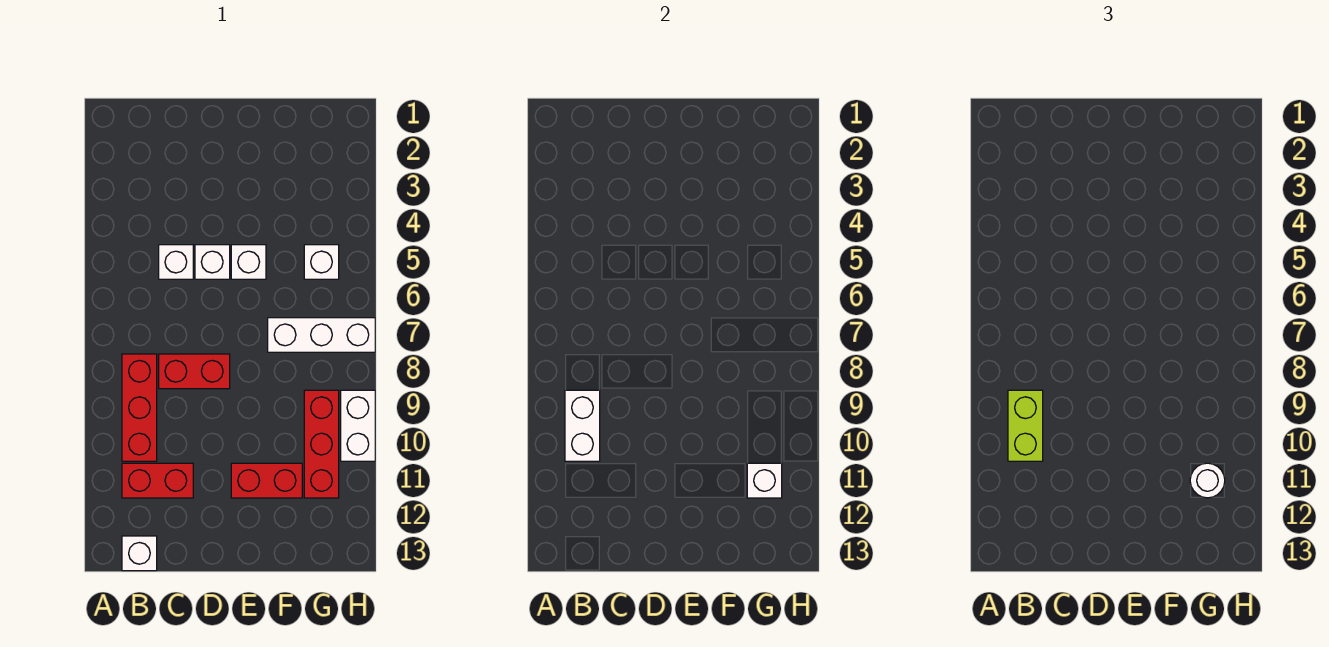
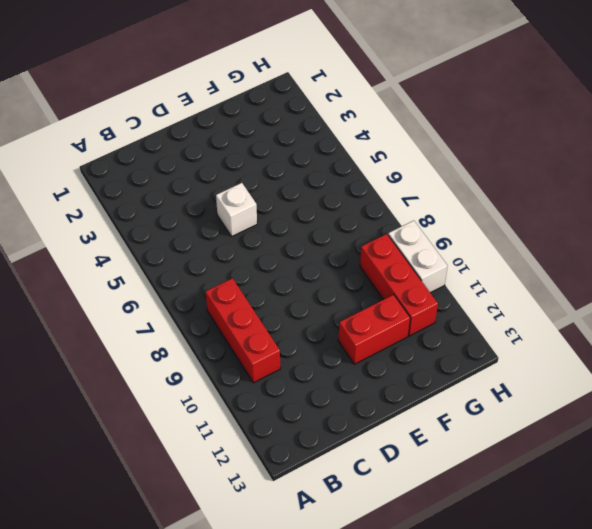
none -> red 1x2 brick [122,463,193,498]
none -> white 1x1 brick [122,536,157,571]
none -> white 1x1 brick [159,245,193,279]

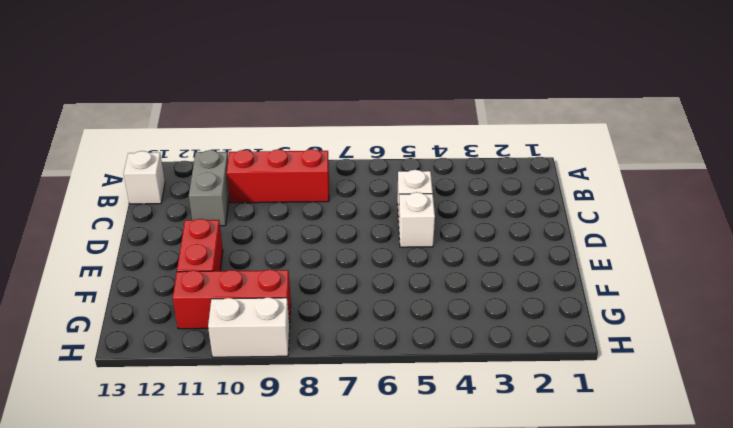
grey 1x2 brick [189,150,229,226] -> red 1x2 brick [122,463,193,498]
none -> red 1x2 brick [159,354,230,389]
none -> white 1x1 brick [231,245,266,279]
none -> white 1x3 brick [268,318,375,352]

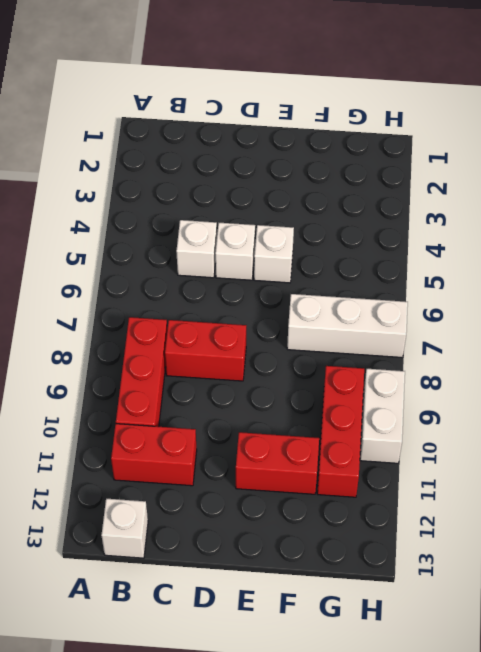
none -> white 1x1 brick [304,245,339,279]
none -> white 1x2 brick [565,390,600,461]
none -> white 1x1 brick [747,463,782,498]

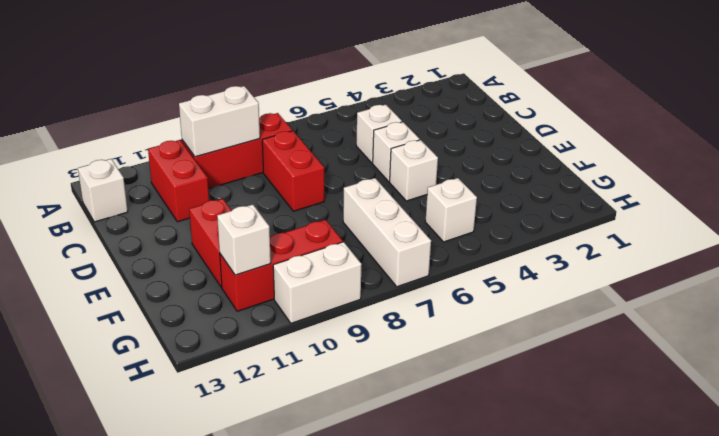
none -> lime 1x2 brick [1008,390,1043,461]
none -> white 1x1 round brick [1190,463,1225,498]

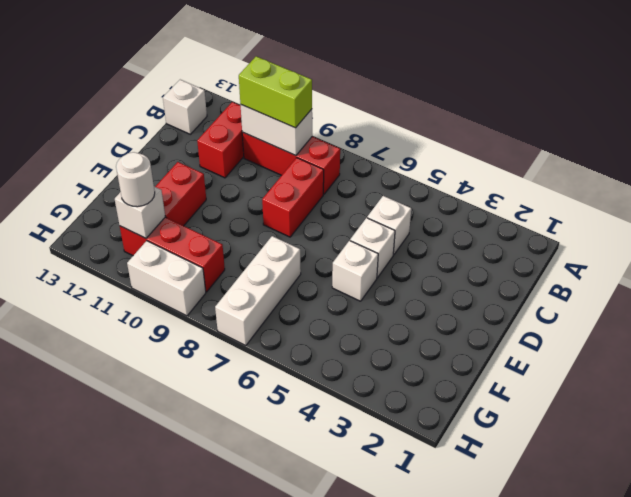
none -> white 1x1 brick [304,245,339,279]

